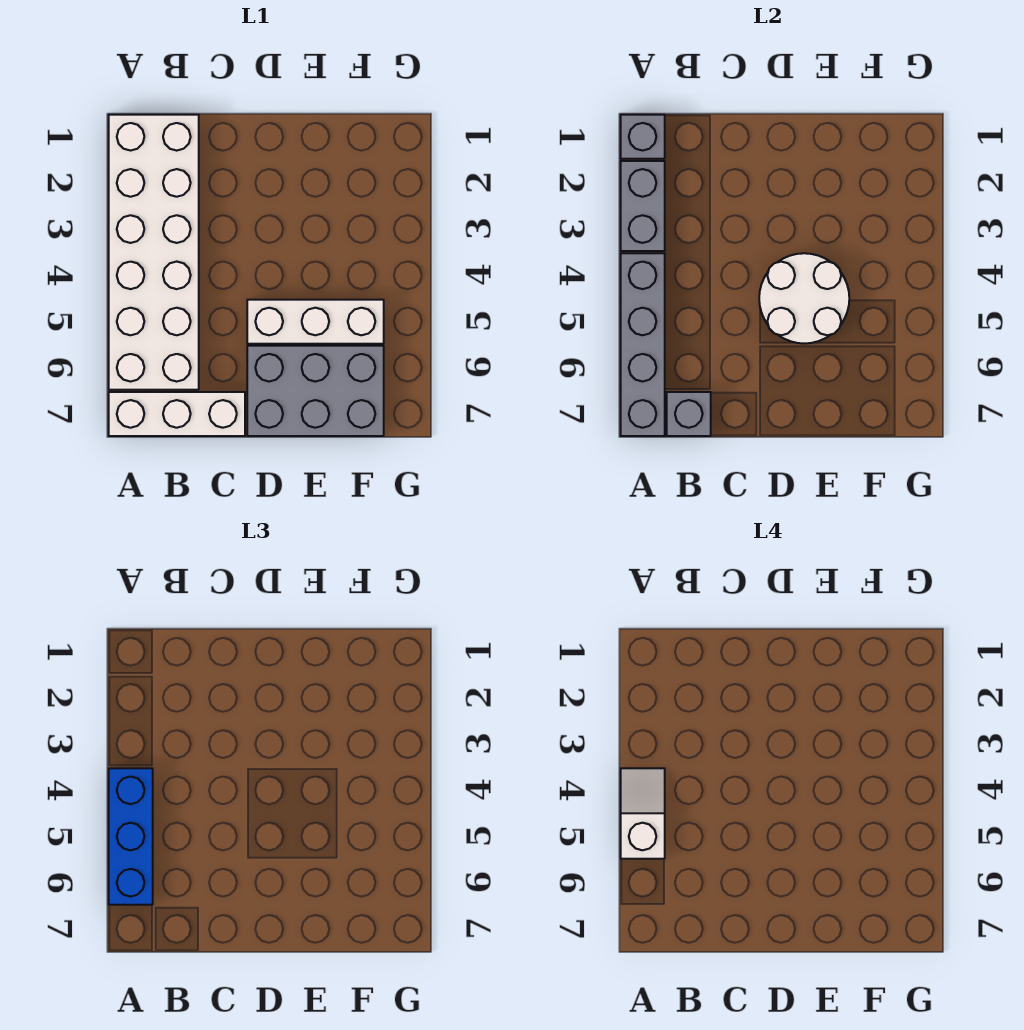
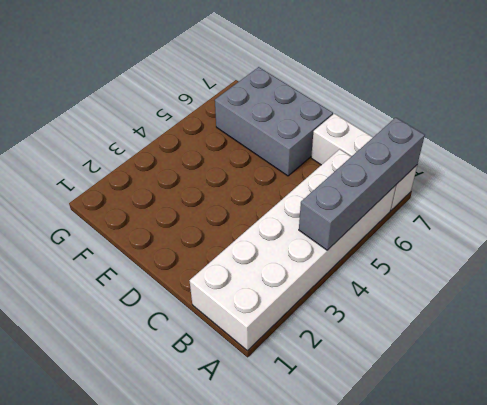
none -> white 1x3 brick [247,300,384,344]
none -> grey 1x1 brick [621,115,665,159]

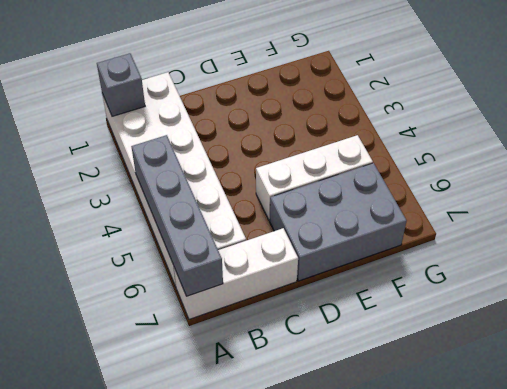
none -> grey 1x2 brick [621,161,665,251]
none -> grey 1x1 brick [667,392,711,436]

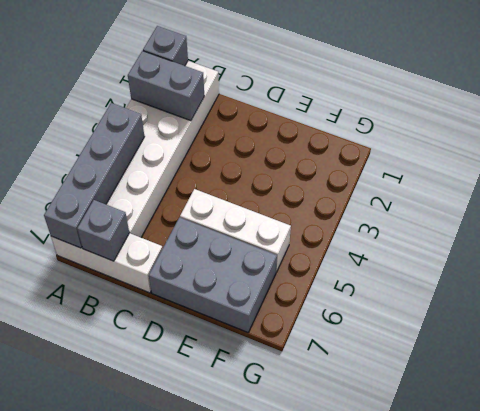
grey 1x2 brick [128,51,204,121] -> grey 1x2 brick turned to [621,161,665,251]
none -> white 2x2 round brick [759,253,849,344]
none -> blue 1x3 brick [109,768,153,905]

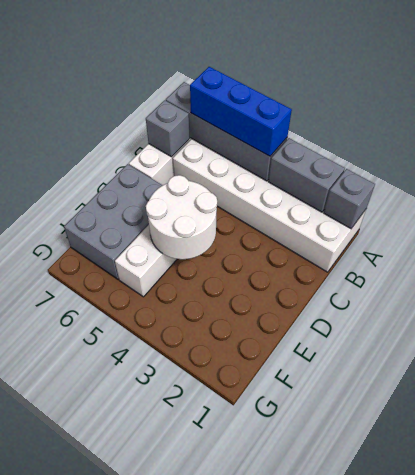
none -> white 1x2 slope [621,768,665,859]

